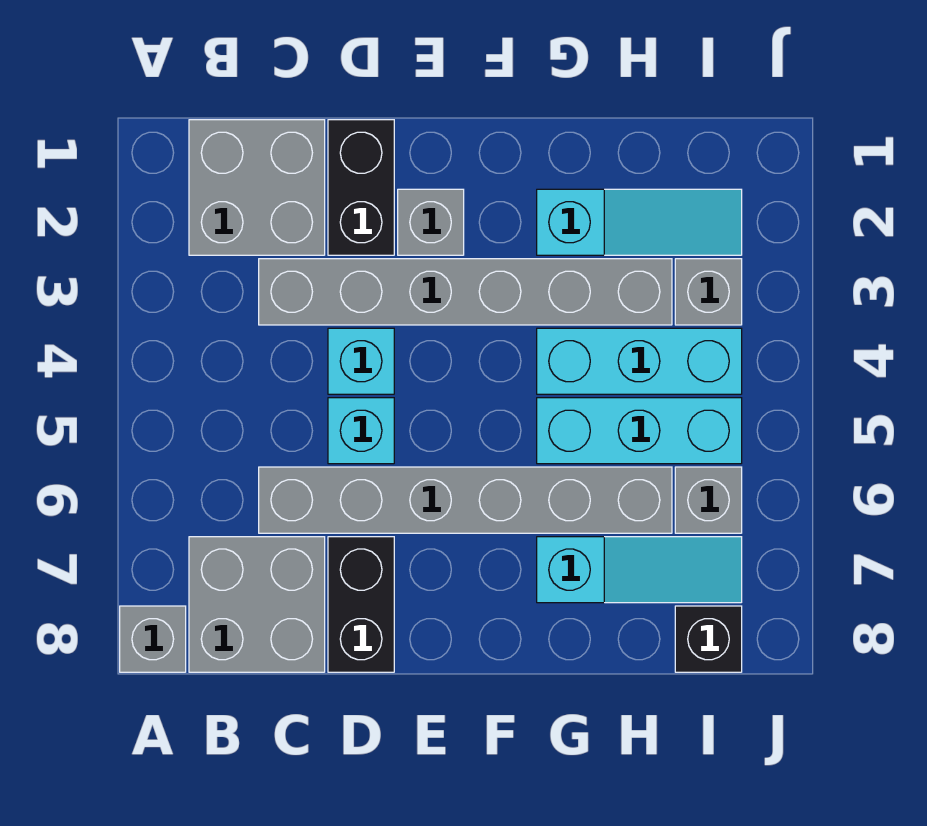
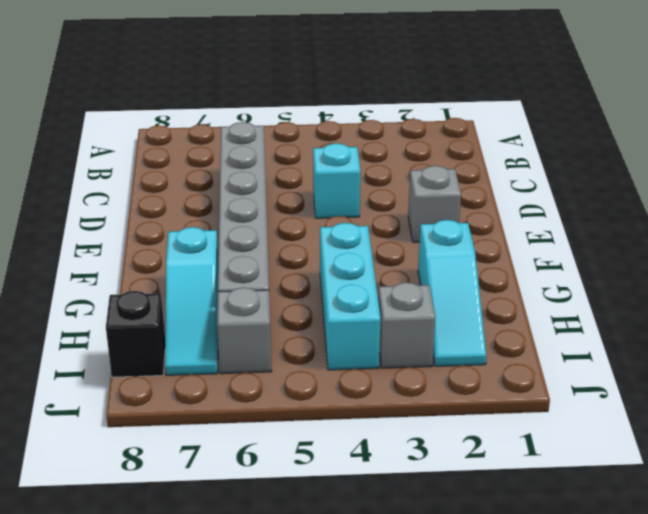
none -> grey 1x1 brick [120,606,186,672]
none -> grey 2x2 brick [189,120,325,255]
none -> grey 2x2 brick [189,537,325,672]

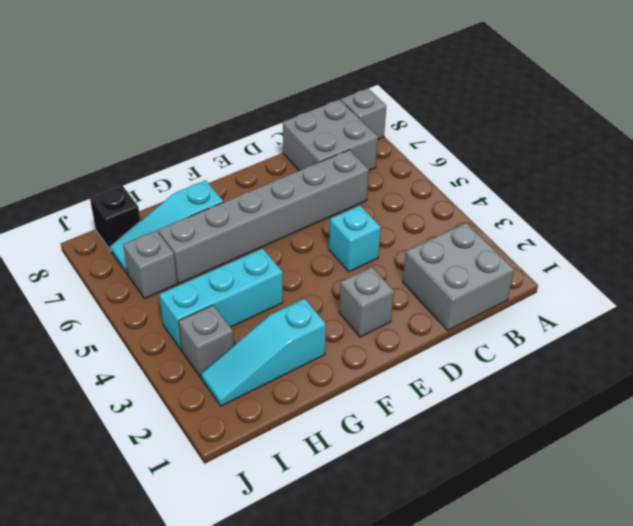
none -> grey 1x6 brick [259,259,672,325]
none -> black 1x2 brick [328,120,394,255]
none -> cyan 1x1 brick [328,398,394,464]

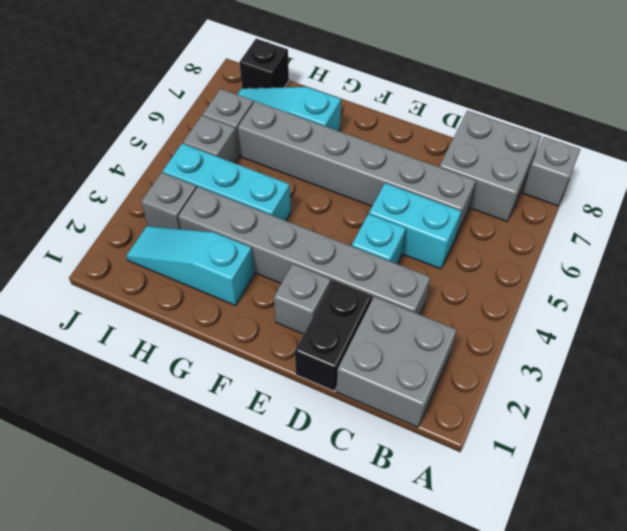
cyan 1x2 brick [369,183,461,269] -> cyan 1x1 brick [328,398,394,464]
grey 1x1 brick [183,116,238,163] -> cyan 1x3 brick [537,398,742,464]
none -> black 1x2 brick [328,537,394,672]

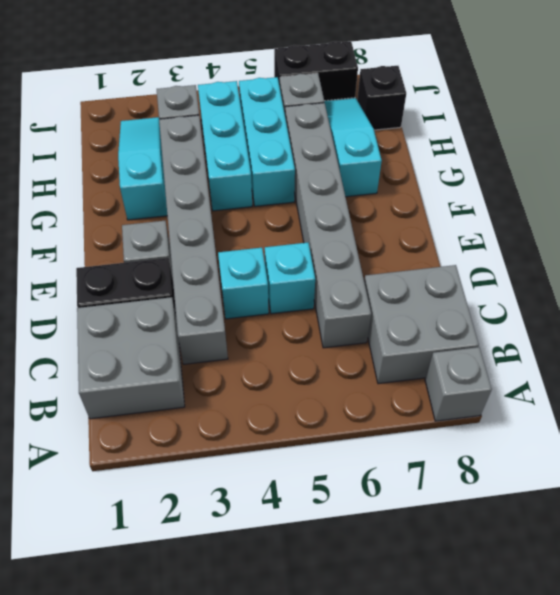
black 1x2 brick [274,41,358,101] -> black 1x2 brick moved to [328,537,394,672]

